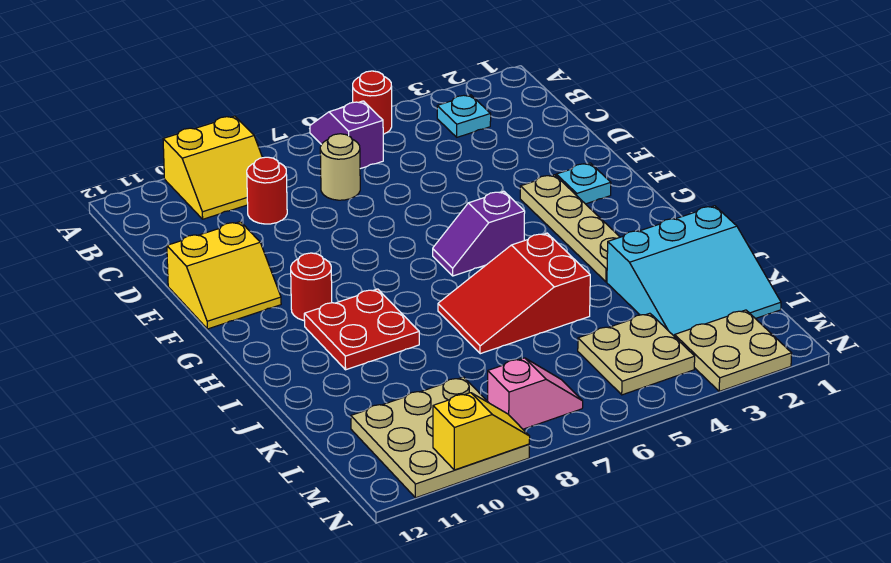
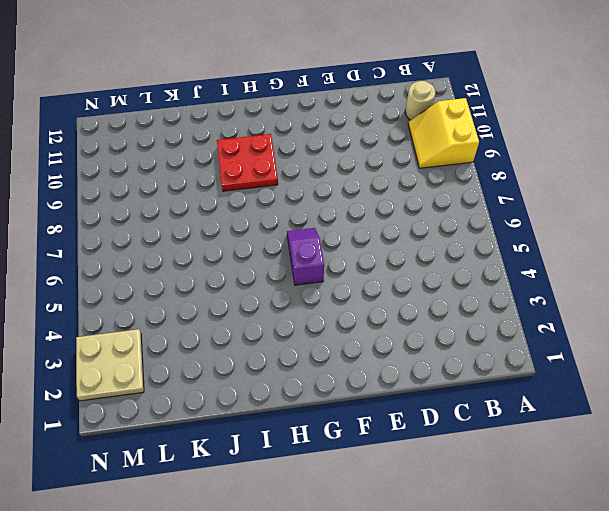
tan 1x1 round brick [405,81,435,120] -> tan 1x1 round brick moved to [320,134,360,200]
none -> red 1x1 round brick [353,71,392,134]
none -> purple 1x2 slope [310,101,383,169]
none -> cyan 1x1 plate [437,95,491,137]

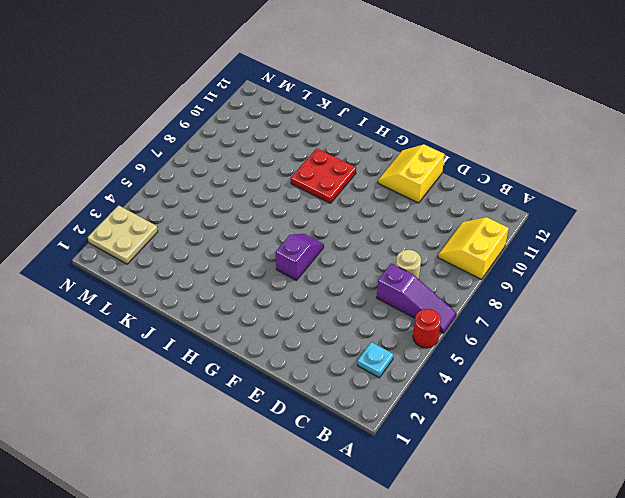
purple 1x3 slope [377,263,456,333] -> purple 1x2 slope [310,101,383,169]
none -> red 1x1 round brick [247,157,287,224]
none -> cyan 1x1 plate [556,163,611,204]
none -> tan 1x4 plate [520,175,620,282]

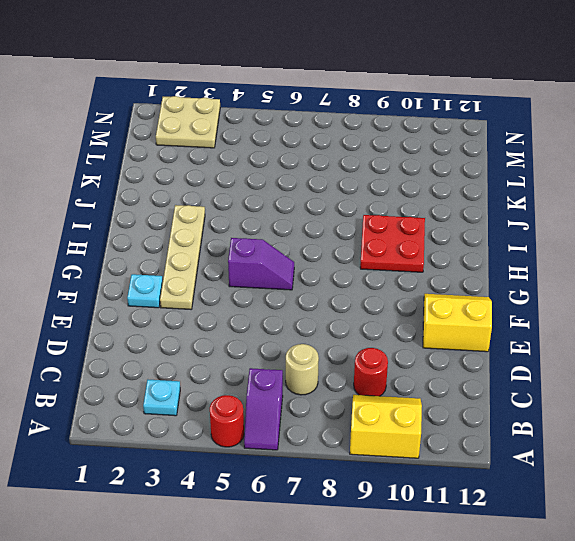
none -> red 1x1 round brick [291,253,332,321]
none -> red 2x3 slope [438,233,590,354]
none -> cyan 3x3 slope [607,206,781,337]

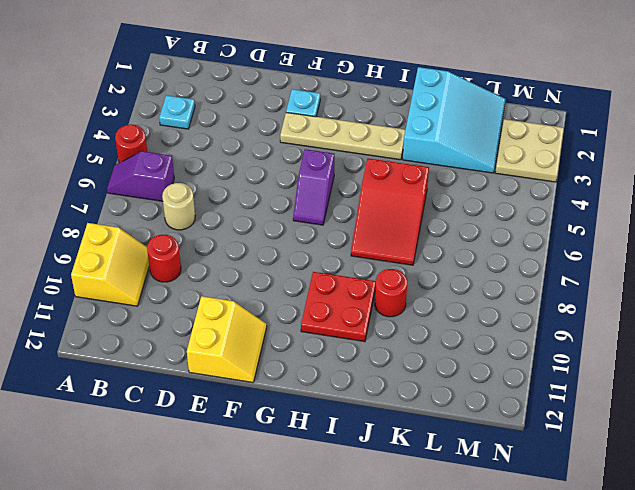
red 1x1 round brick [375,269,407,317] -> red 1x1 round brick moved to [291,253,332,321]
none -> tan 2x2 plate [578,313,695,395]
none -> tan 3x3 plate [351,377,529,498]
none -> pink 1x2 slope [488,358,583,429]

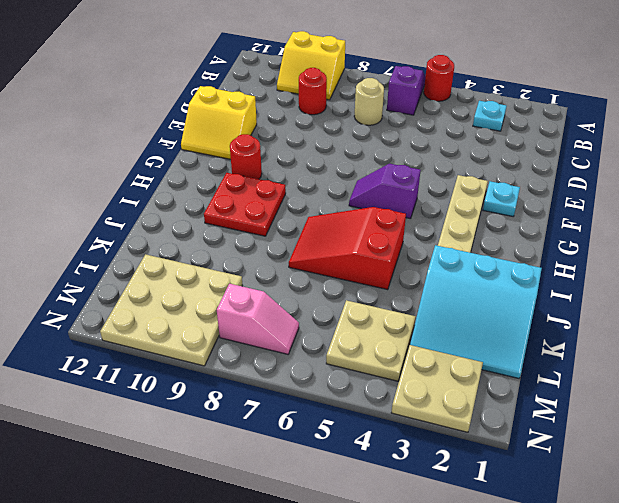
none -> yellow 1x2 slope [433,393,530,470]

